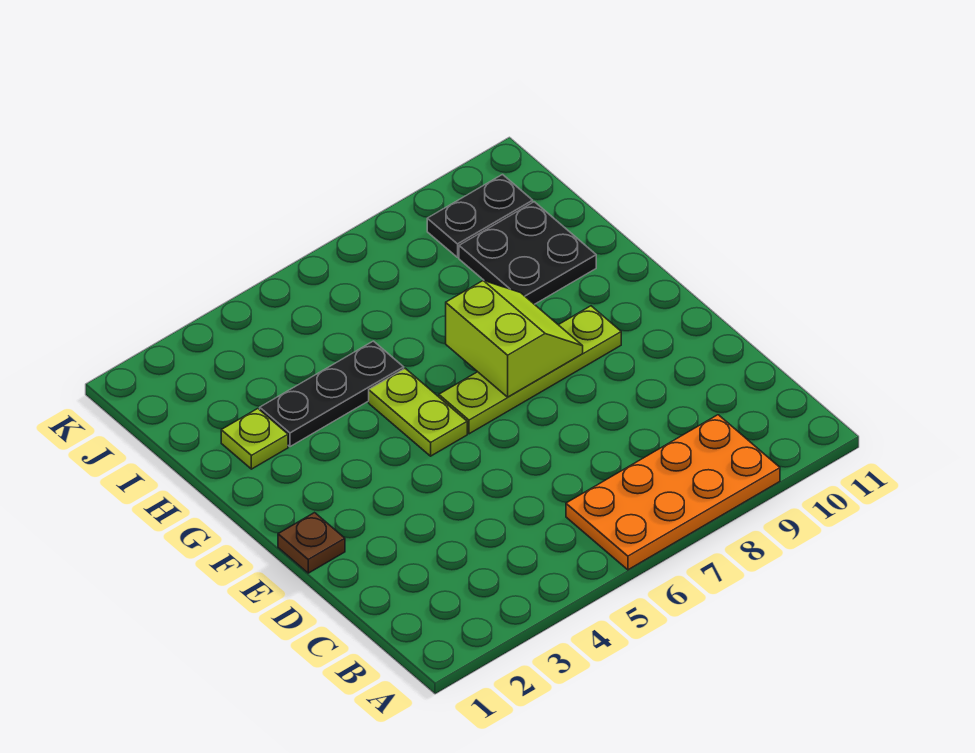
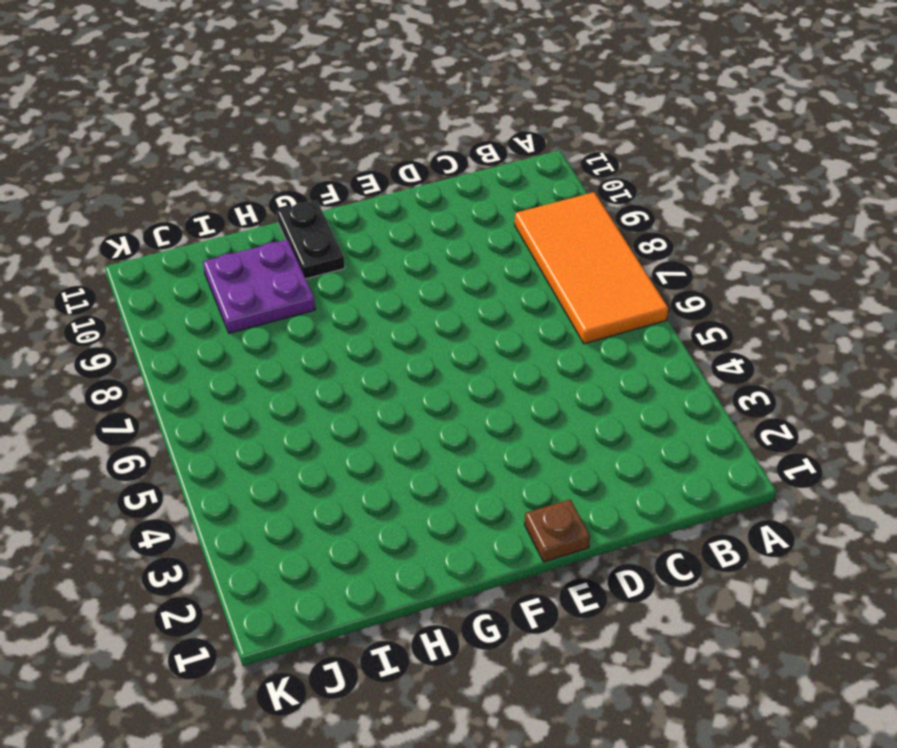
orange 2x4 tile [515,192,668,344] -> orange 2x4 plate [566,415,780,570]
black 1x2 plate [277,200,345,279] -> black 1x2 plate moved to [427,175,533,257]
purple 2x2 plate [203,240,315,333] -> black 2x2 plate [459,202,596,304]
none -> lime 1x2 plate [369,368,467,456]
none -> lime 1x4 plate [439,306,621,434]

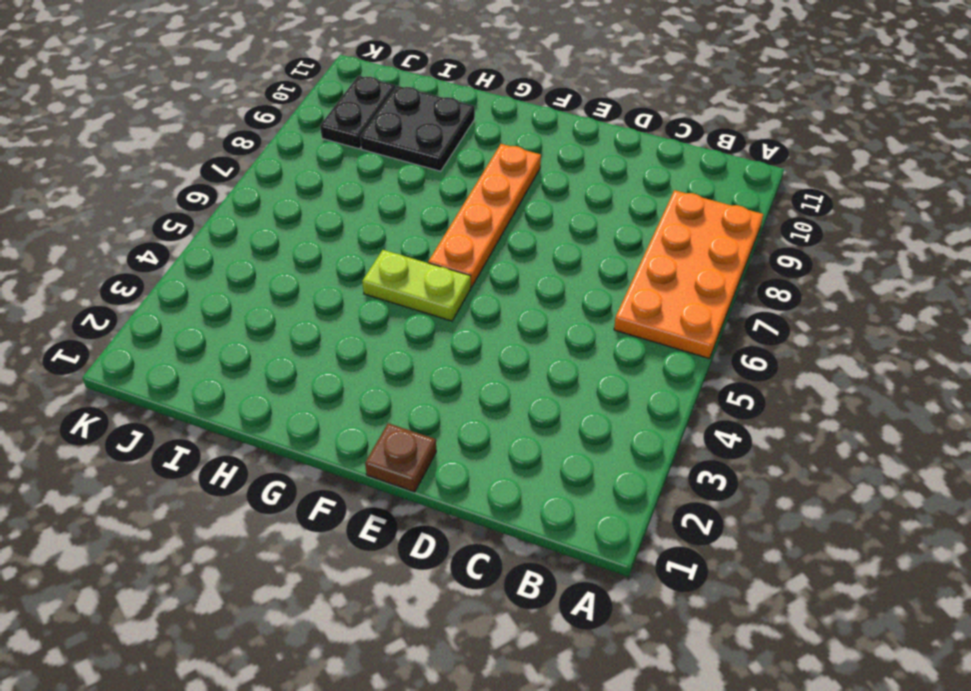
orange 1x4 plate [428,144,541,287] -> lime 1x4 plate [439,306,621,434]
none -> lime 1x1 plate [221,409,288,469]
none -> black 1x3 plate [260,341,404,447]

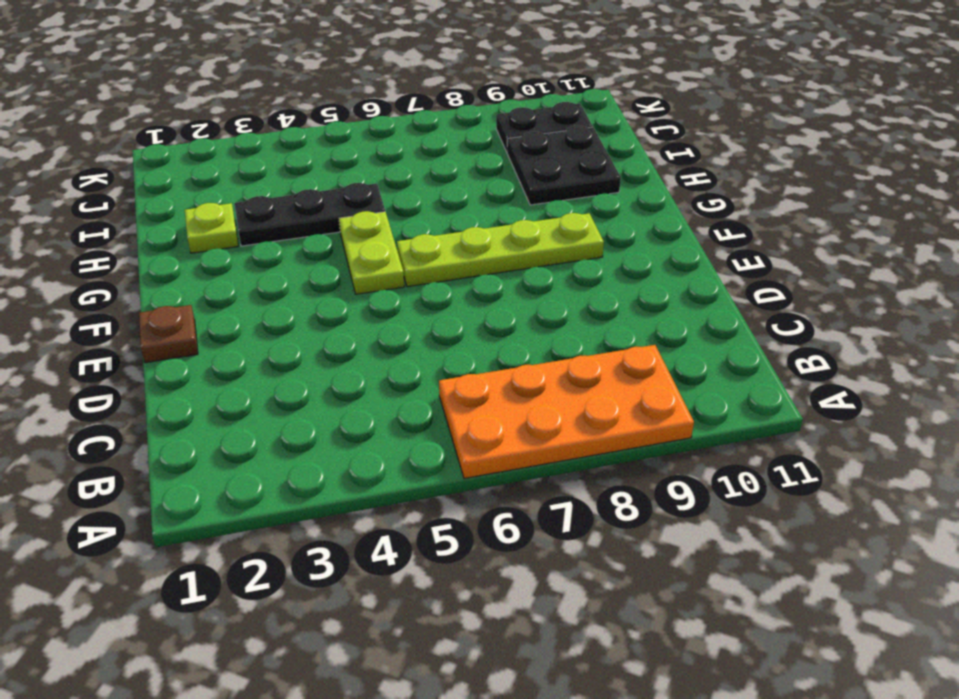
none -> lime 2x2 slope [446,281,583,397]

